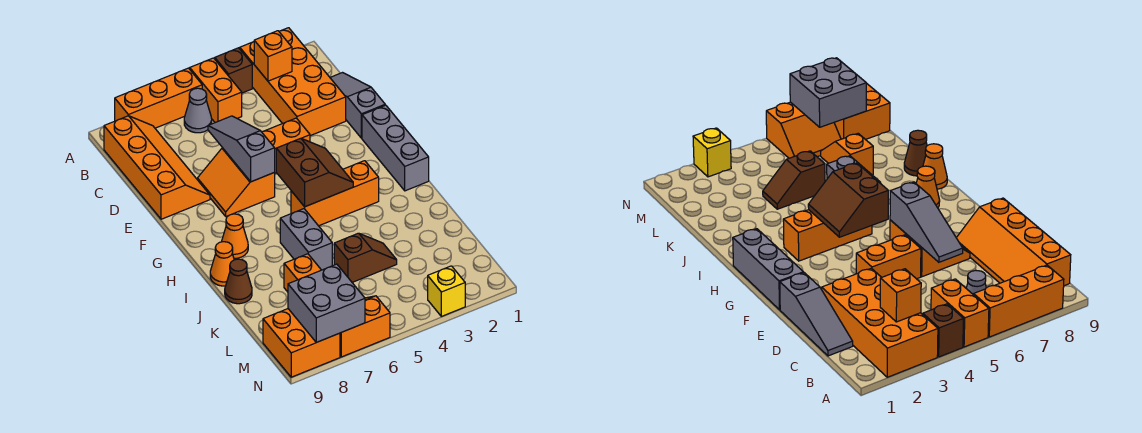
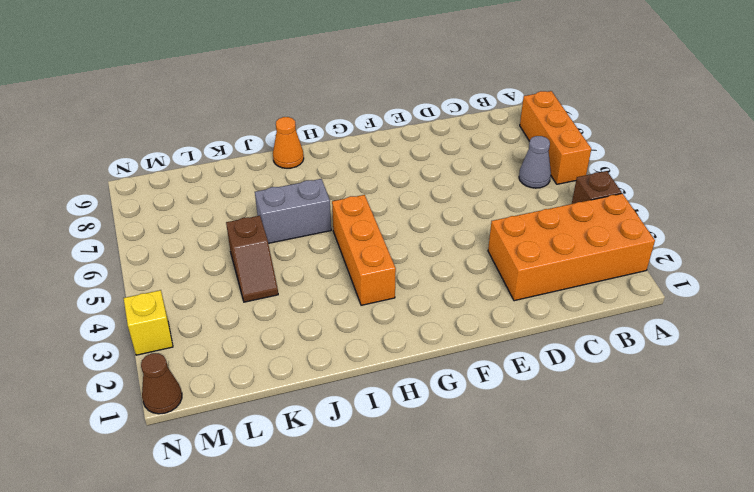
brown 1x1 cone [141,353,182,414] -> brown 1x1 cone moved to [225,259,252,304]
none -> orange 1x2 brick [190,58,242,123]
none -> orange 2x4 slope [104,116,210,219]
none -> grey 1x3 slope [330,73,385,138]

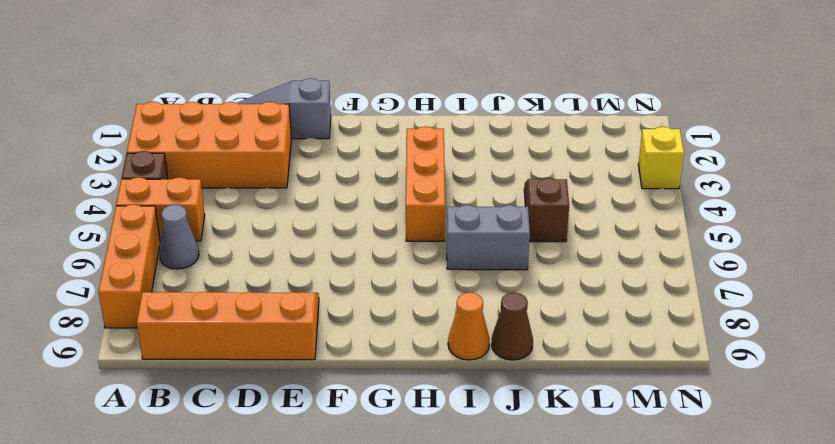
none -> orange 1x2 brick [262,118,310,173]
none -> orange 2x2 slope [197,148,275,216]
none -> grey 1x3 brick [362,105,429,191]

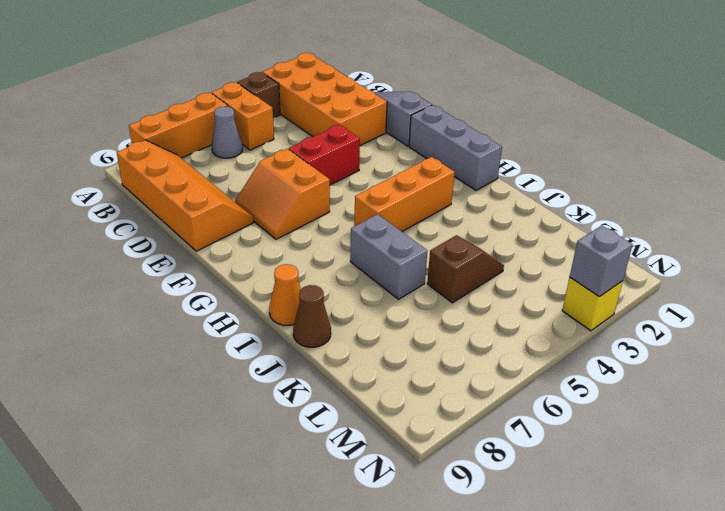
red 1x2 brick [289,125,360,185] -> orange 1x2 brick [262,118,310,173]
grey 1x1 brick [570,226,633,297] -> none
none -> orange 1x1 cone [222,214,248,258]
none -> orange 1x2 slope [284,254,321,292]
none -> orange 2x2 slope [340,296,390,357]

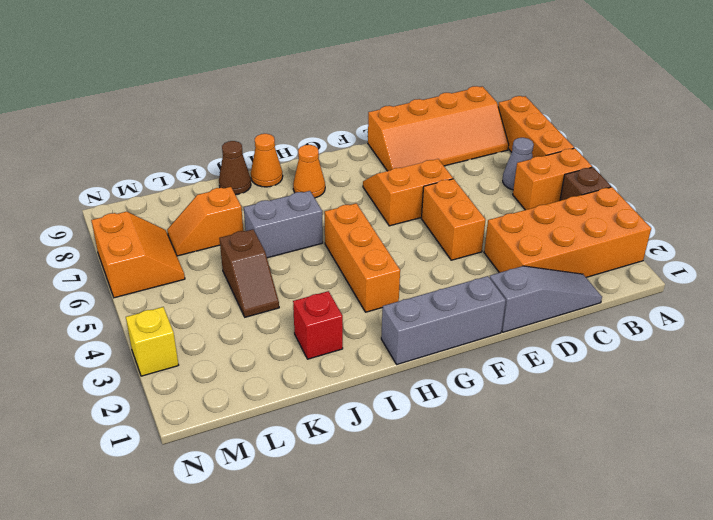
red 1x1 brick [293,291,343,359] -> none
none -> orange 2x2 brick [263,309,340,377]
none -> orange 1x1 brick [254,31,292,81]
none -> grey 1x3 slope [208,116,275,182]

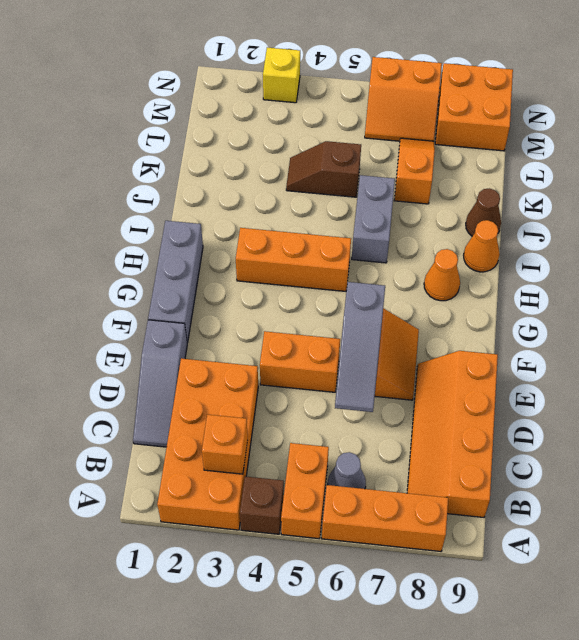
none -> brown 2x2 slope [276,138,353,207]
none -> grey 2x2 brick [288,264,365,342]

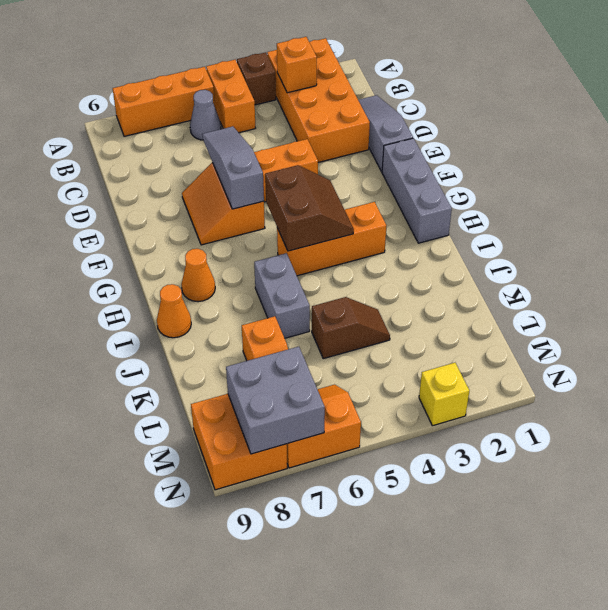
none -> orange 2x4 slope [104,116,210,219]
none -> brown 1x1 cone [225,259,252,304]

